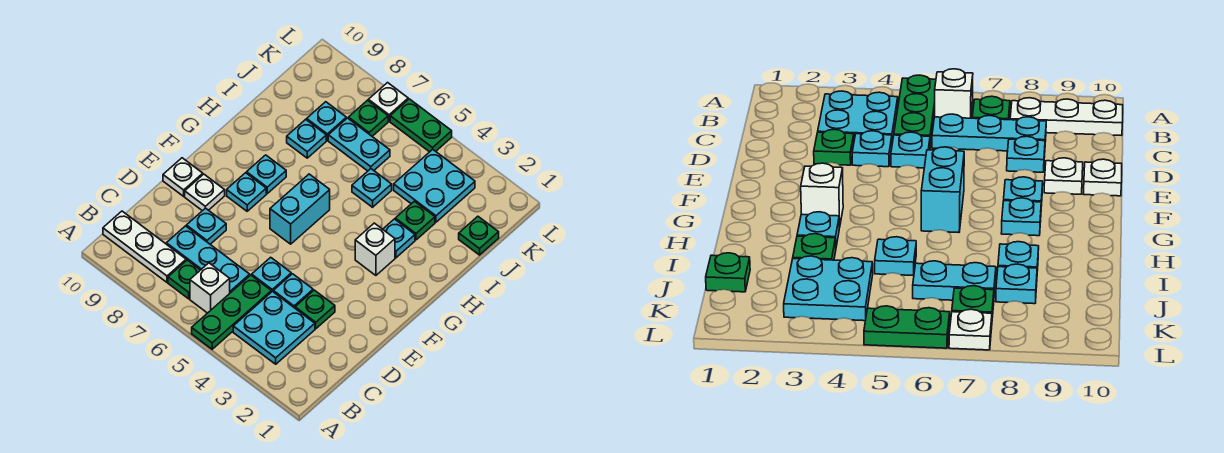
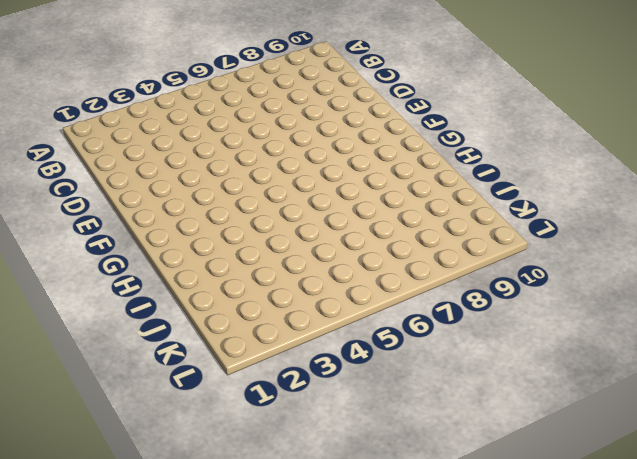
none -> green 1x3 plate [192,275,271,349]
none -> cyan 2x2 plate [233,291,315,364]
none -> white 1x1 brick [190,263,230,313]

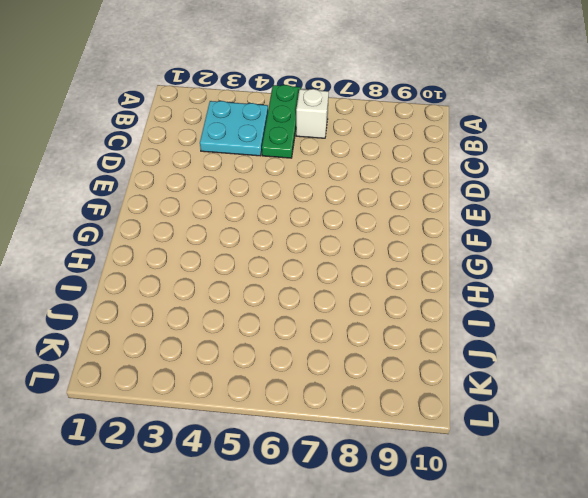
none -> green 1x1 plate [168,260,200,299]
none -> white 1x3 plate [103,211,186,282]
none -> cyan 1x3 plate [166,226,250,293]

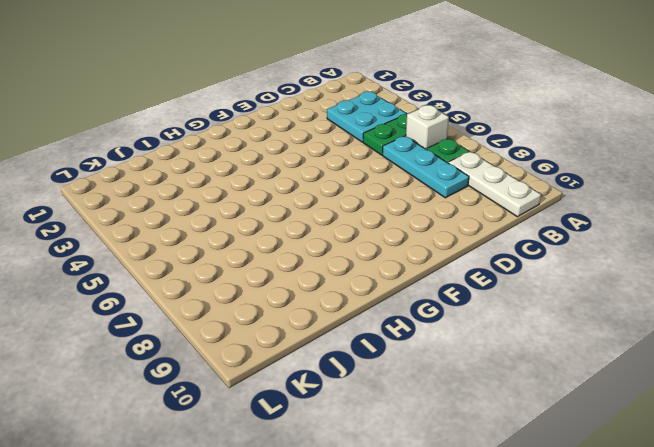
none -> green 1x1 plate [295,290,335,329]
none -> cyan 1x1 plate [273,274,313,308]
none -> cyan 1x1 plate [252,257,291,292]

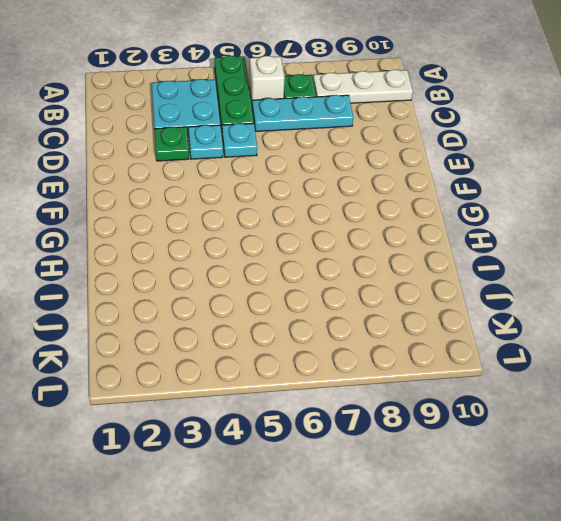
none -> cyan 1x1 plate [186,208,226,244]
none -> white 1x1 plate [185,174,225,211]
none -> white 1x1 plate [163,158,203,196]

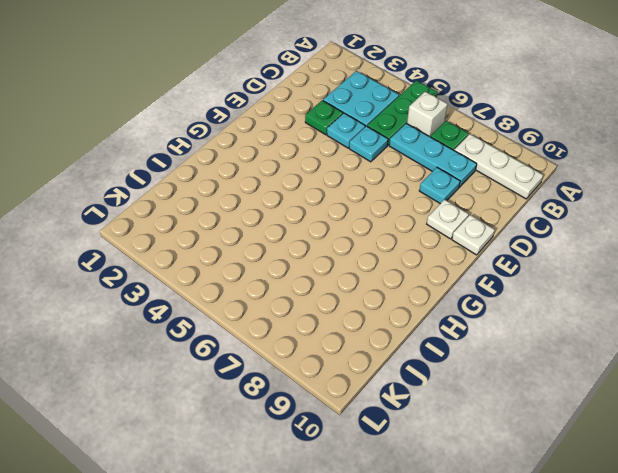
none -> cyan 1x2 brick [270,174,330,244]
none -> cyan 1x1 plate [227,173,266,211]
none -> white 1x1 brick [355,223,395,275]

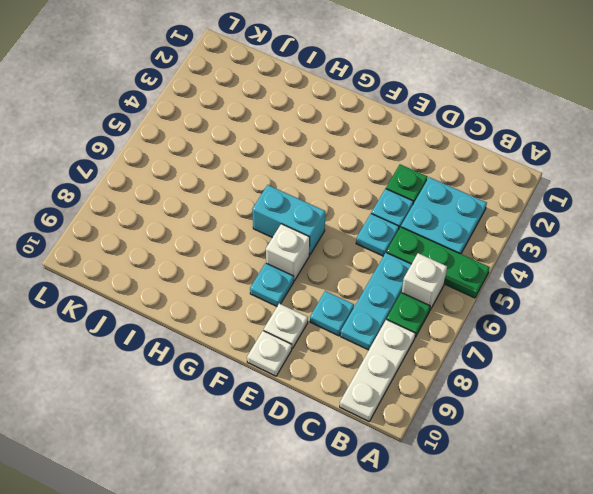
white 1x1 brick [266,224,310,281] -> white 1x1 brick moved to [355,223,395,275]
none -> cyan 1x1 plate [247,155,286,194]
none -> cyan 1x1 plate [383,219,415,258]
none -> green 1x1 plate [395,201,435,240]

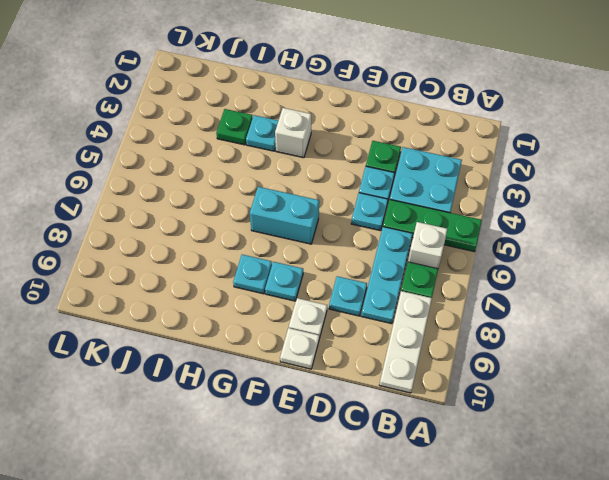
none -> cyan 1x1 plate [352,169,392,207]
none -> cyan 1x1 plate [287,119,326,158]
none -> green 1x1 plate [459,216,499,255]

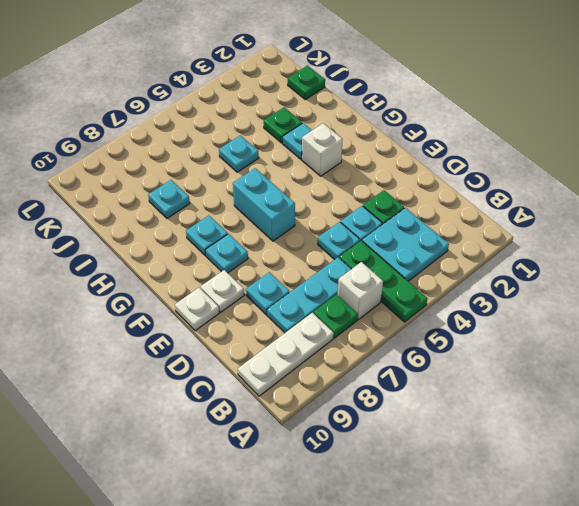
none -> cyan 2x2 plate [394,149,475,222]
none -> cyan 1x2 plate [328,118,390,171]
none -> cyan 1x1 plate [307,102,346,140]

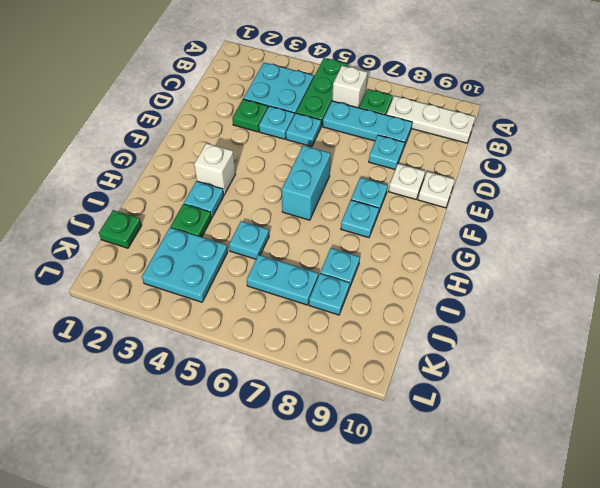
none -> green 1x1 plate [348,100,388,136]
none -> green 1x2 plate [390,99,452,152]
none -> white 1x1 plate [368,83,408,121]

